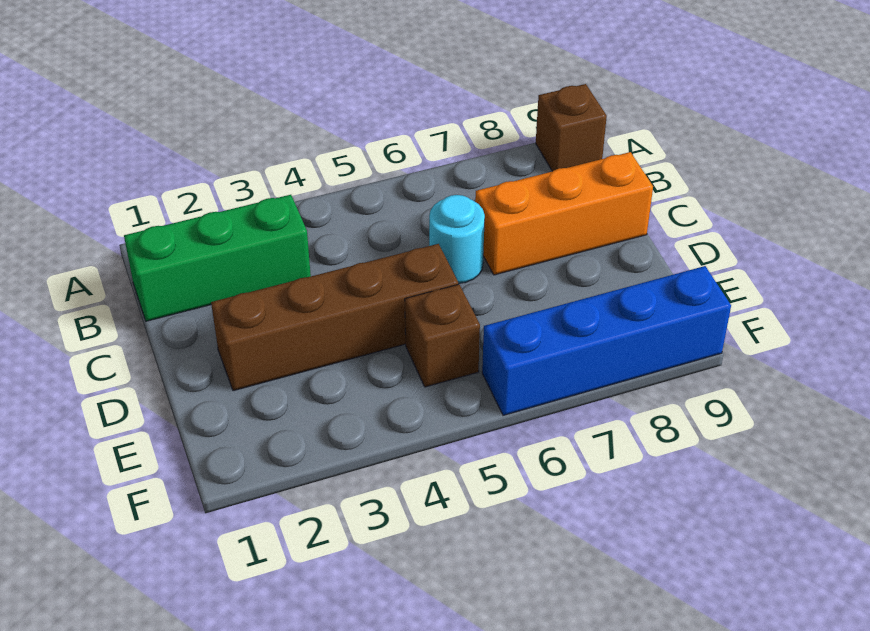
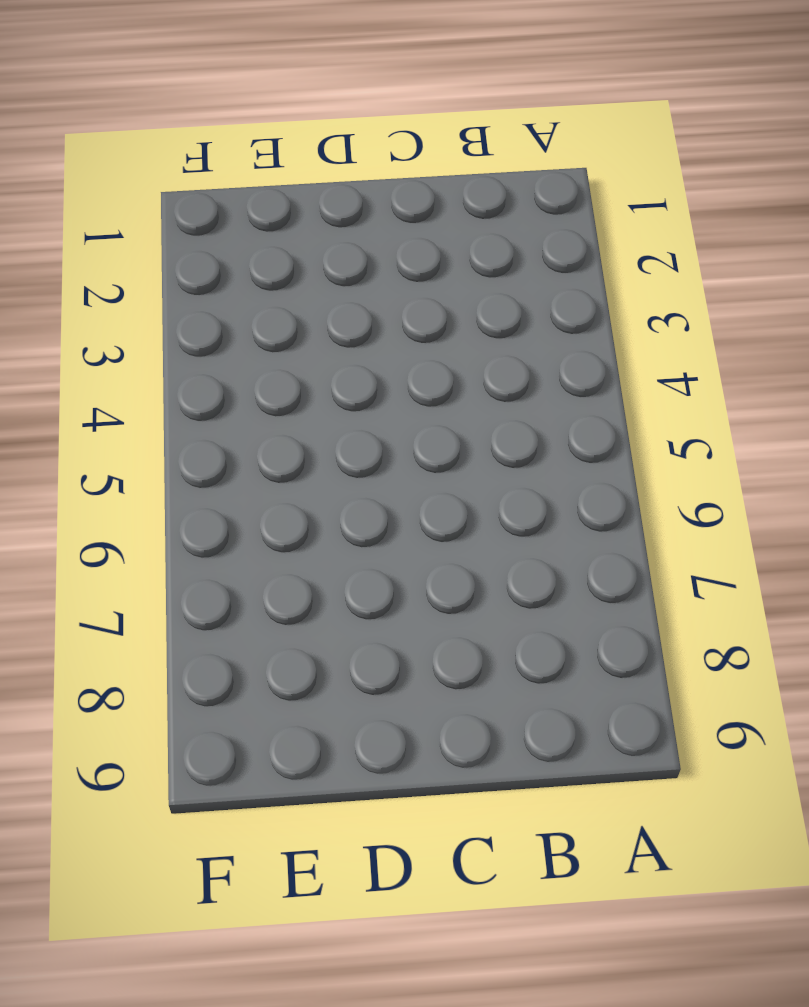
none -> brown 1x1 brick [536,84,607,171]
none -> green 1x3 brick [124,195,311,321]

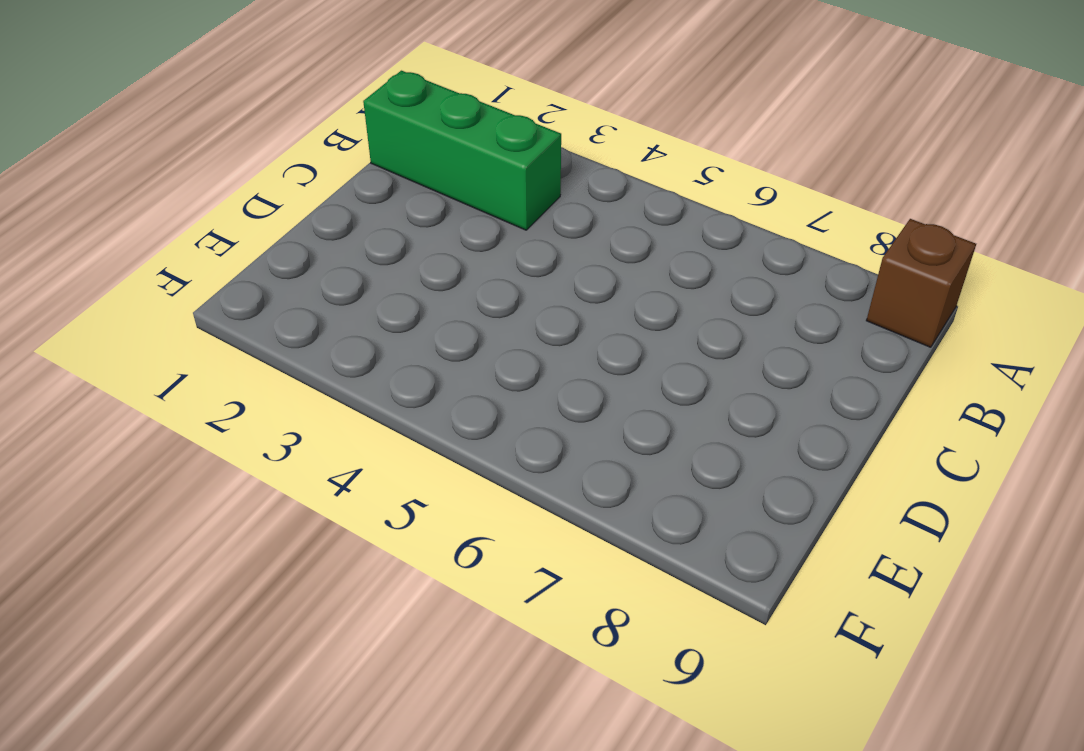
none -> cyan 1x1 round brick [429,195,485,283]
none -> orange 1x3 brick [475,152,653,275]

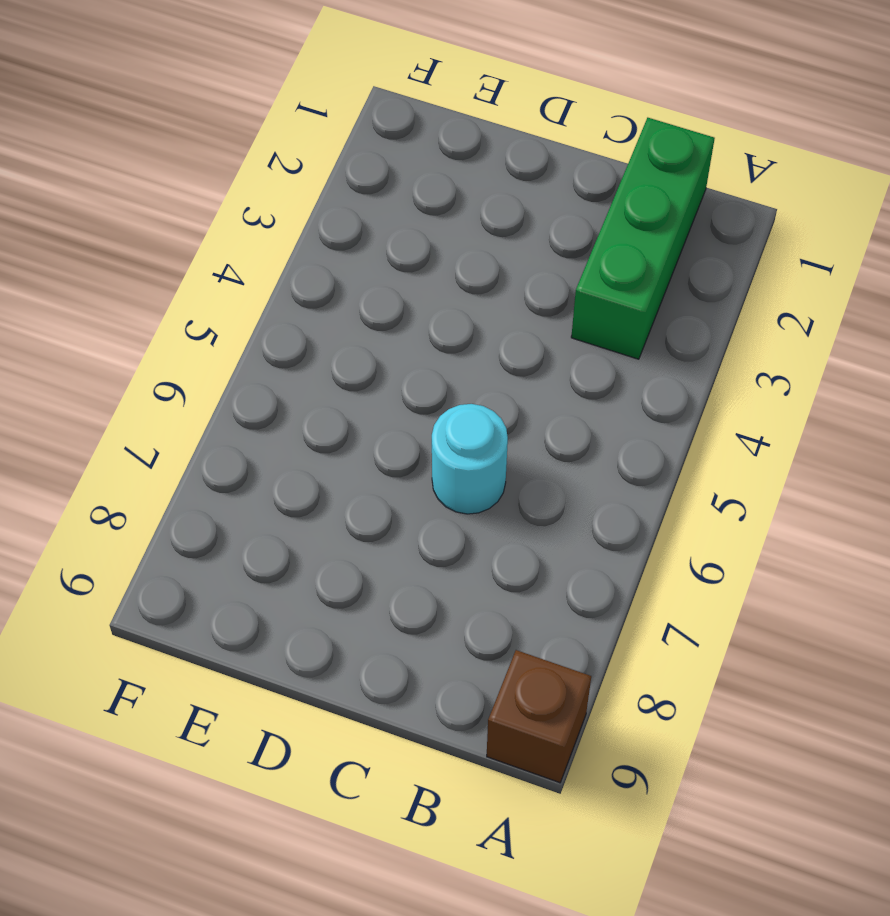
none -> orange 1x3 brick [475,152,653,275]
none -> brown 1x4 brick [211,244,458,391]

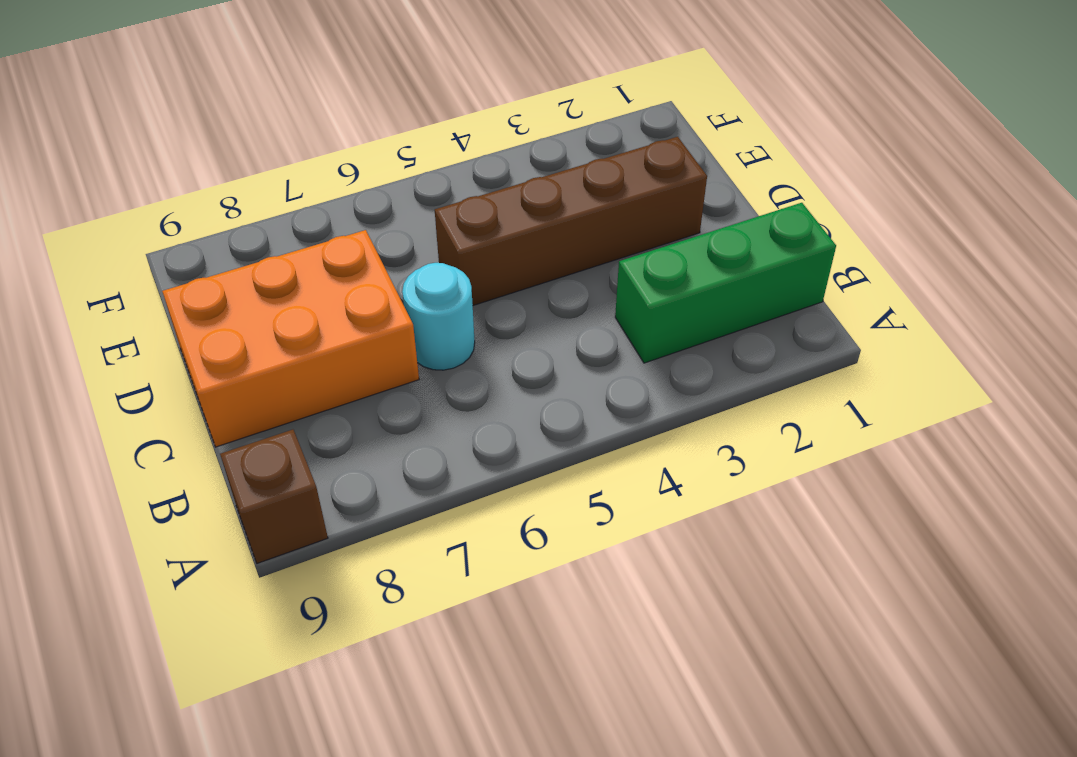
orange 2x3 brick [162,230,419,447] -> orange 1x3 brick [475,152,653,275]
none -> brown 1x1 brick [405,284,480,387]
none -> blue 1x4 brick [482,266,731,415]

